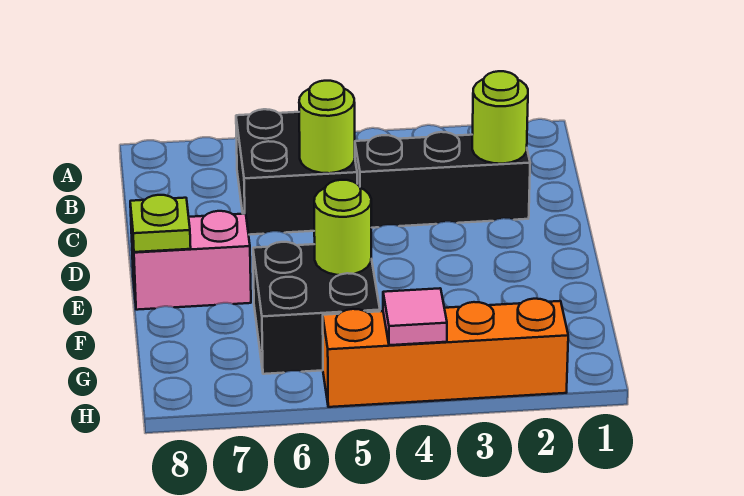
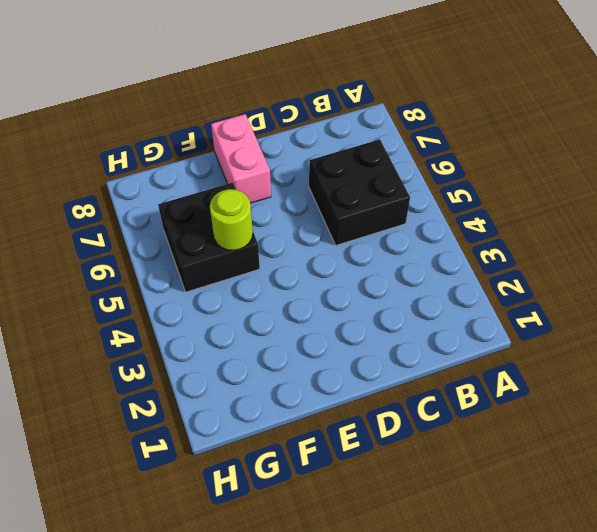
none -> black 1x3 brick [355,132,530,228]
none -> orange 1x4 brick [323,299,568,407]

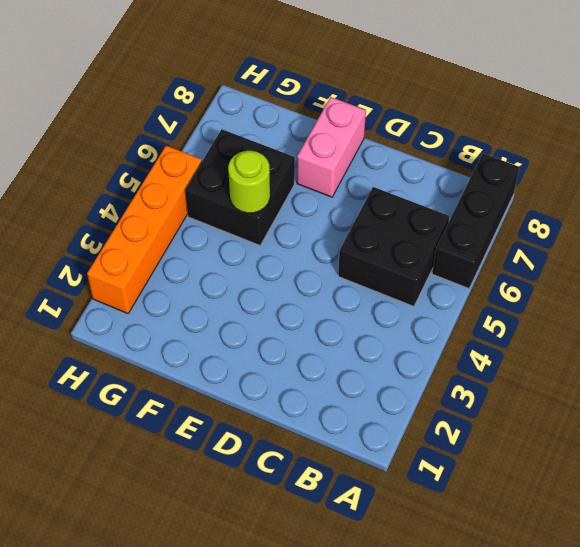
black 1x3 brick [432,153,519,288] -> black 1x3 brick moved to [355,132,530,228]
none -> lime 1x1 round brick [472,71,528,164]
none -> lime 1x1 round brick [299,81,355,173]

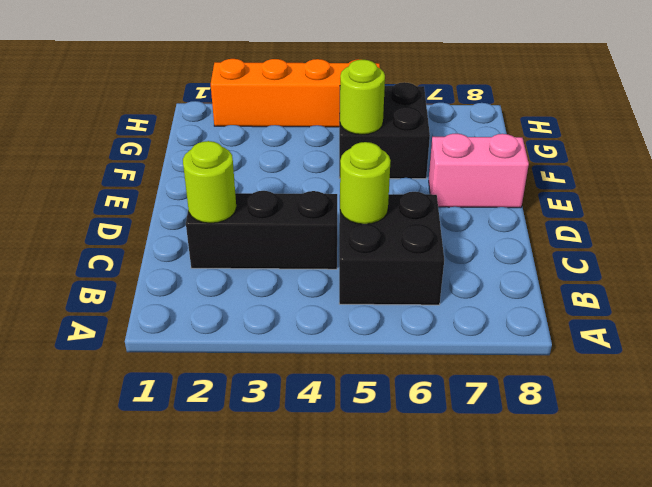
none -> lime 1x1 plate [130,195,191,252]
none -> pink 1x1 tile [383,288,447,345]

